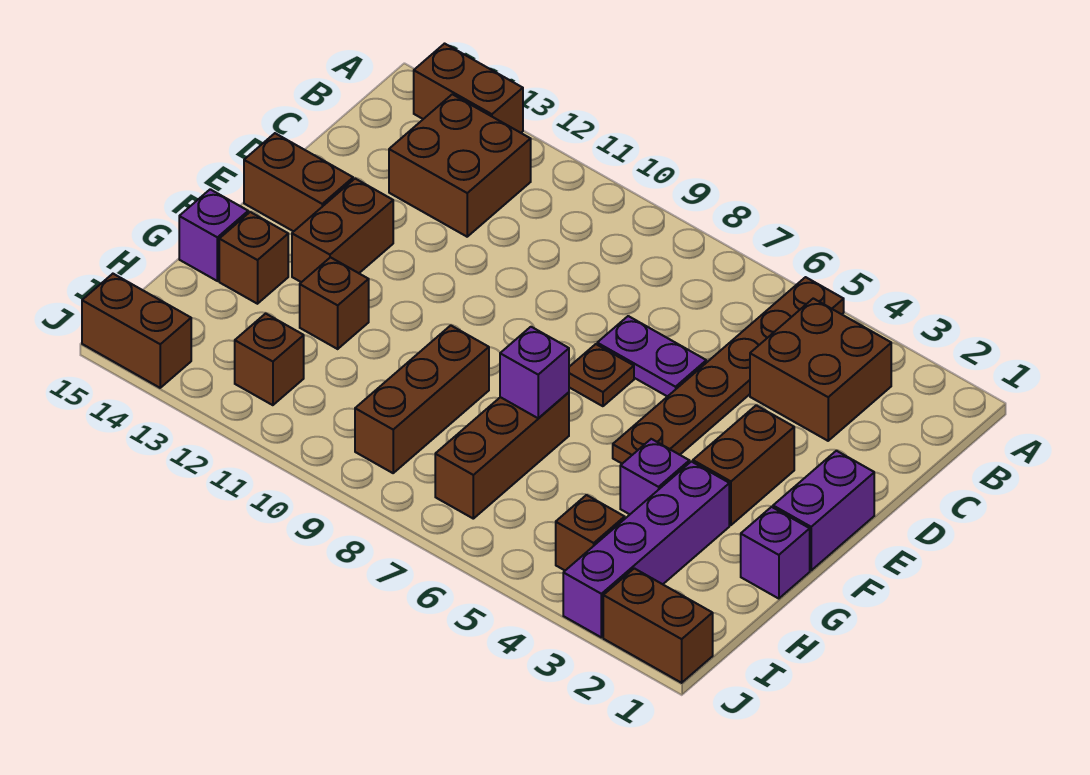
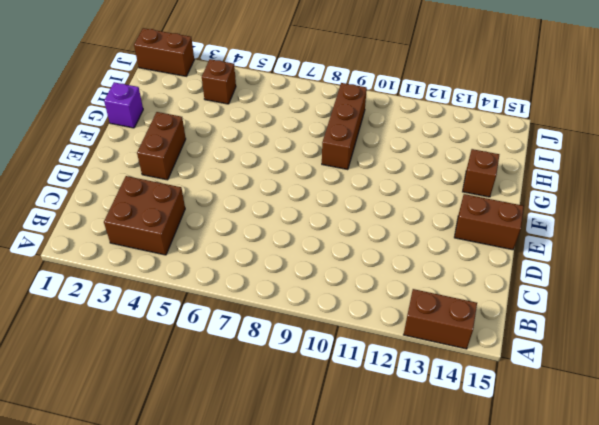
none -> brown 1x6 plate [613,277,844,464]
none -> brown 2x2 brick [389,94,531,237]
none -> purple 1x2 plate [597,316,706,397]

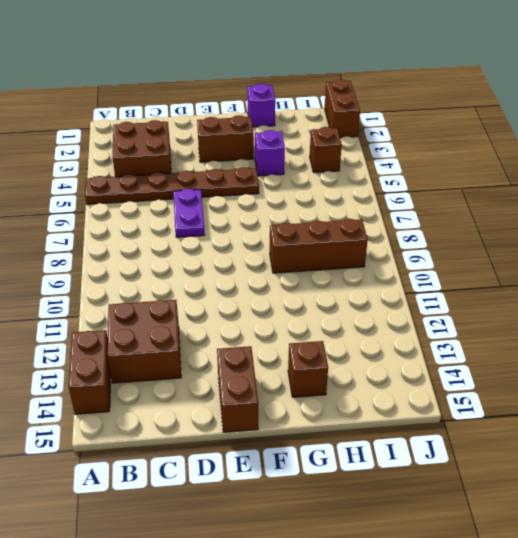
none -> purple 1x2 brick [773,451,874,570]
none -> brown 1x1 plate [569,344,634,406]
none -> brown 1x2 brick [292,179,393,282]

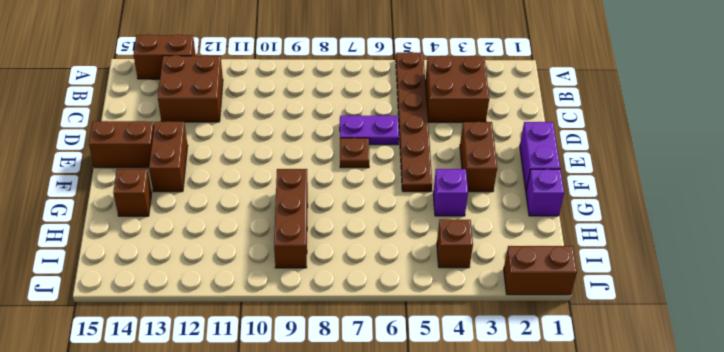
none -> purple 1x4 brick [563,462,729,637]
none -> brown 1x3 brick [435,392,569,519]
none -> brown 1x1 brick [300,257,369,349]

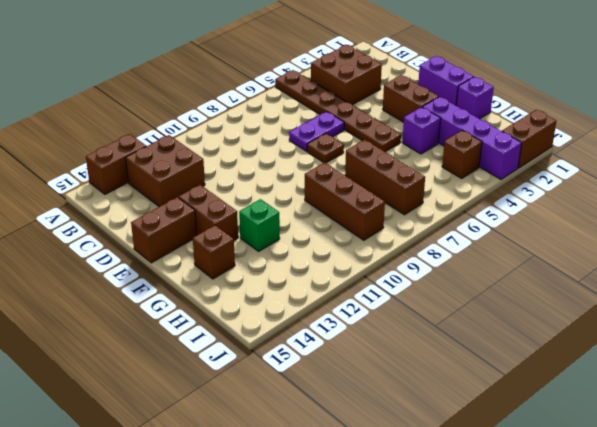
green 1x1 brick [239,199,280,251] -> brown 1x1 brick [300,257,369,349]
none -> purple 1x1 brick [179,189,248,281]
none -> brown 1x1 brick [235,314,304,405]
none -> brown 1x2 brick [82,274,191,388]

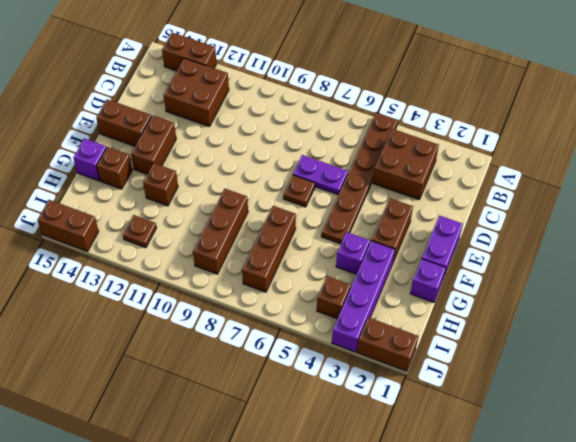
brown 1x1 plate [123,215,157,248] -> brown 1x1 brick [235,314,304,405]
none -> purple 1x1 brick [500,327,569,418]

